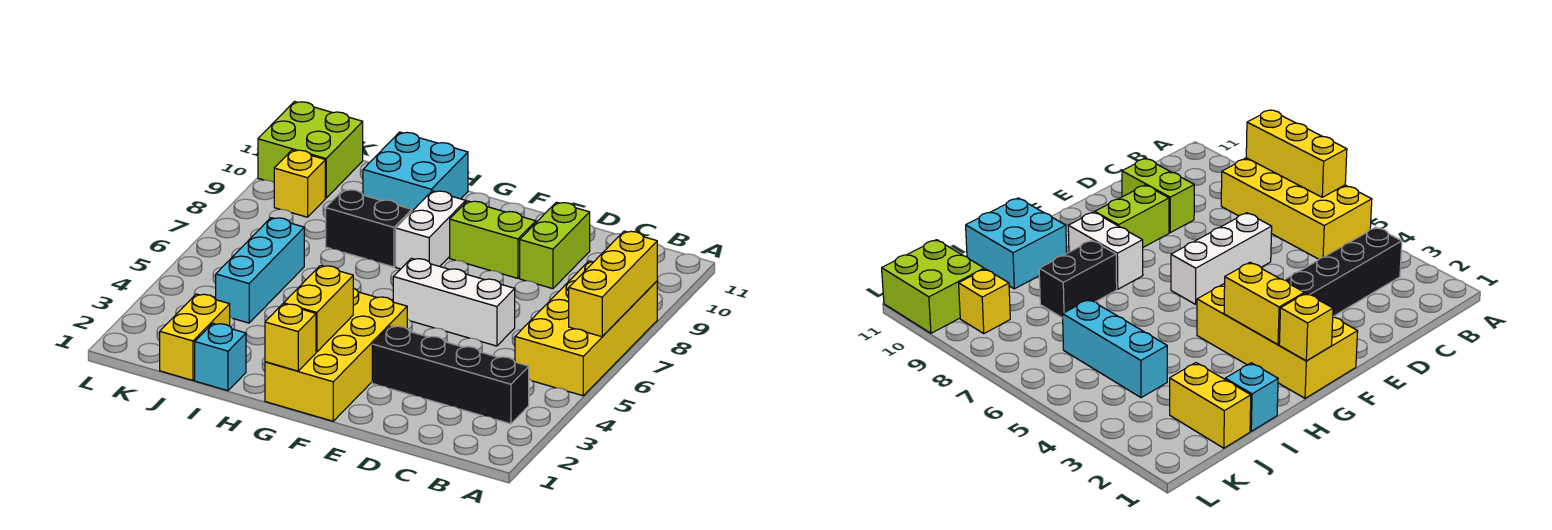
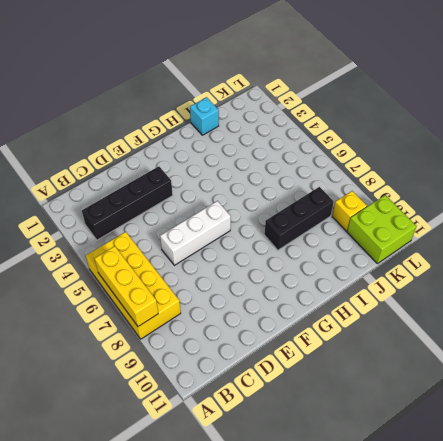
black 1x3 brick [264,187,334,250] -> black 1x2 brick [326,190,412,267]
none -> lime 1x2 brick [520,202,590,289]
none -> lime 1x2 brick [450,201,536,278]
none -> yellow 2x4 brick [265,288,407,421]

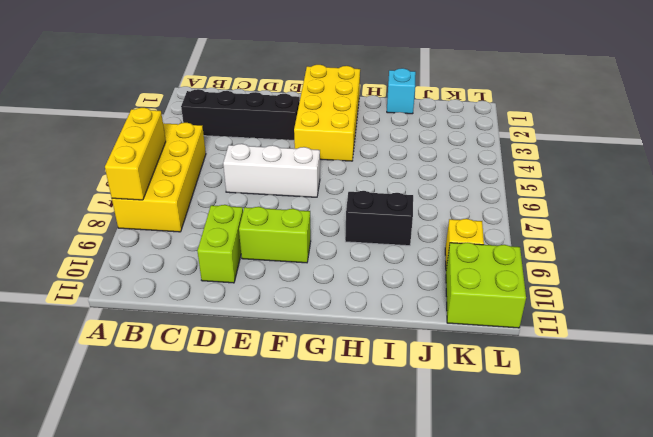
none -> white 1x2 brick [396,191,466,269]
none -> cyan 2x2 brick [363,132,468,211]
none -> yellow 1x2 brick [160,294,230,380]

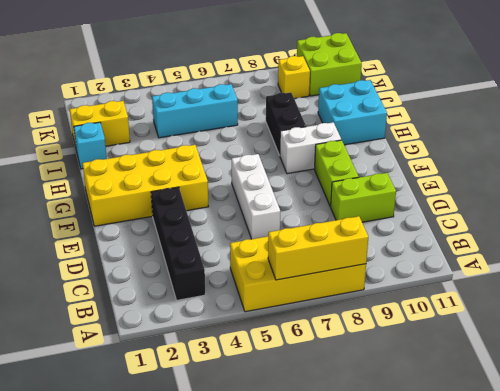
none -> yellow 1x1 brick [265,304,316,371]
none -> yellow 1x2 brick [284,266,353,352]

